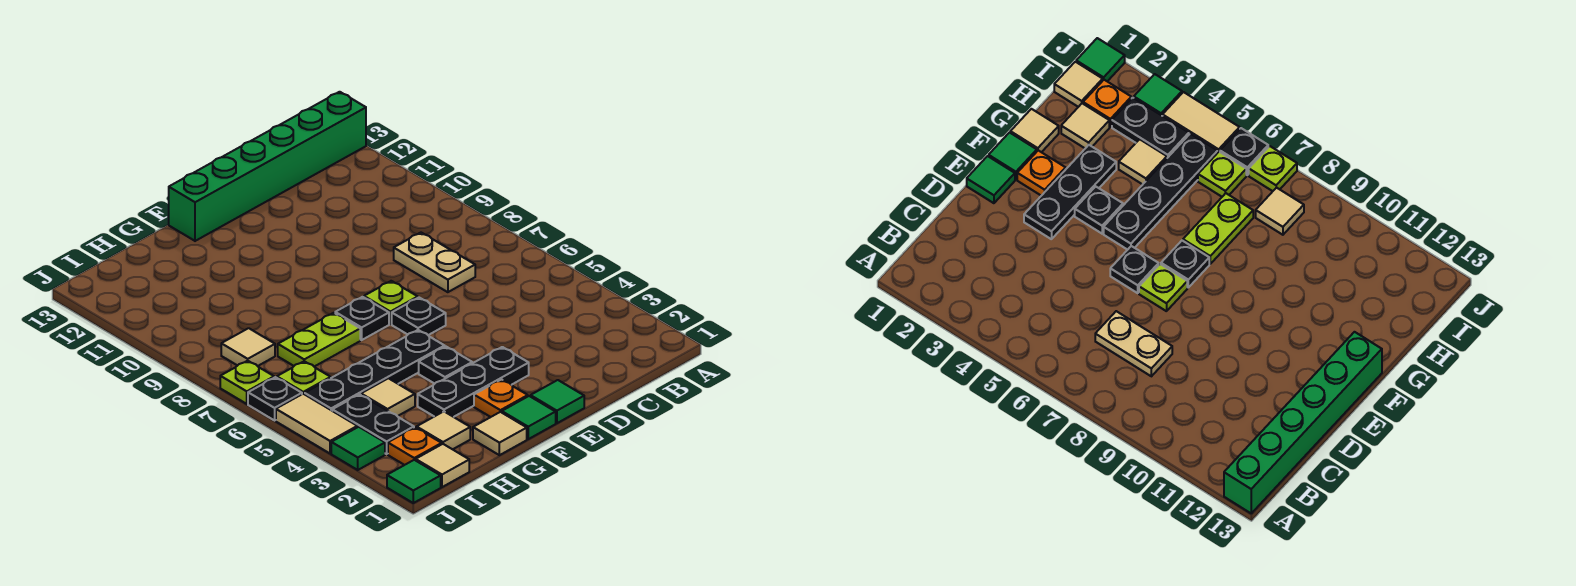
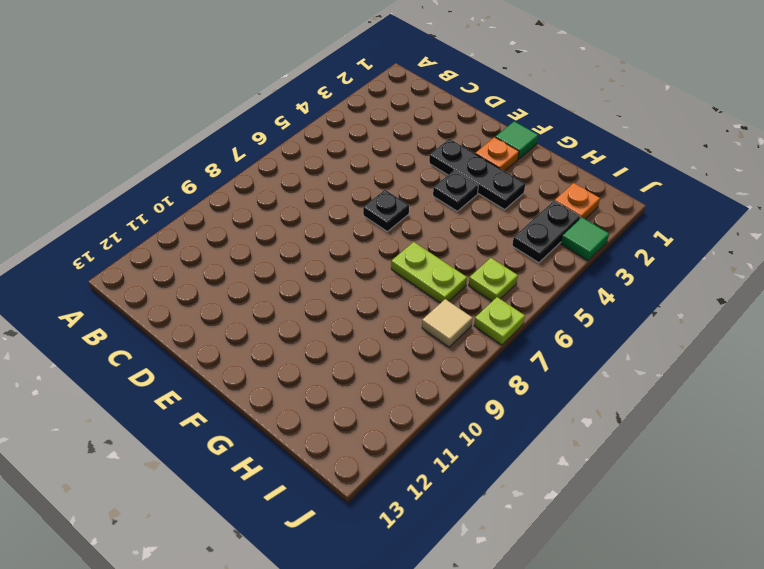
none -> green 1x6 brick [169,92,366,241]
none -> tan 1x2 plate [394,233,475,292]
none -> green 1x1 tile [531,380,584,423]

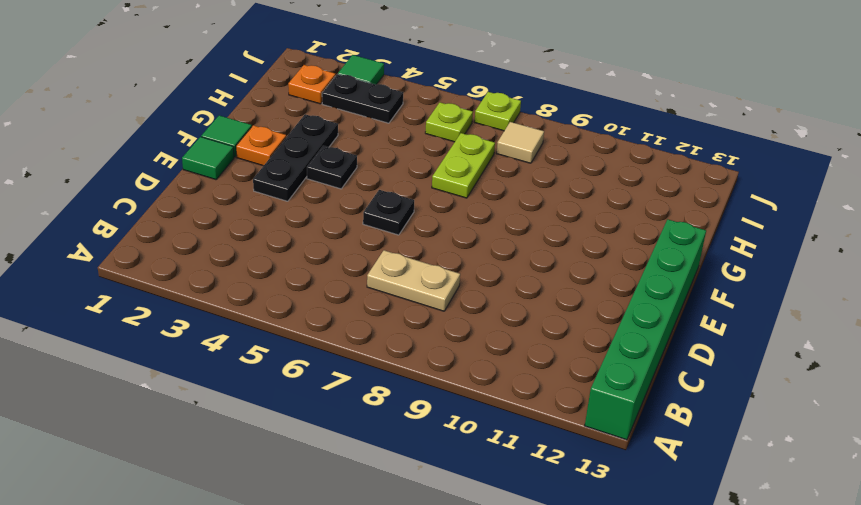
none -> lime 1x1 plate [364,281,418,324]
none -> black 1x4 plate [305,330,445,410]
none -> black 1x1 plate [335,297,389,340]

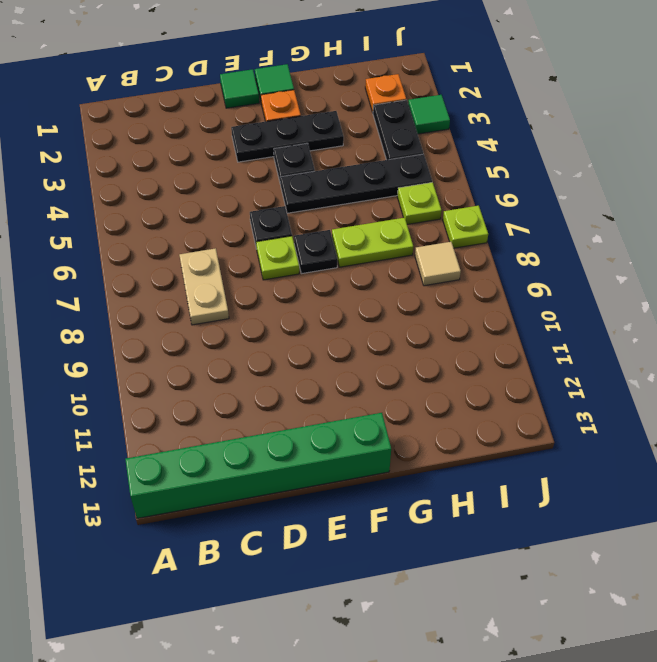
none -> tan 1x1 tile [473,412,527,455]
none -> tan 1x1 tile [417,412,470,449]
none -> tan 1x1 tile [361,378,415,416]

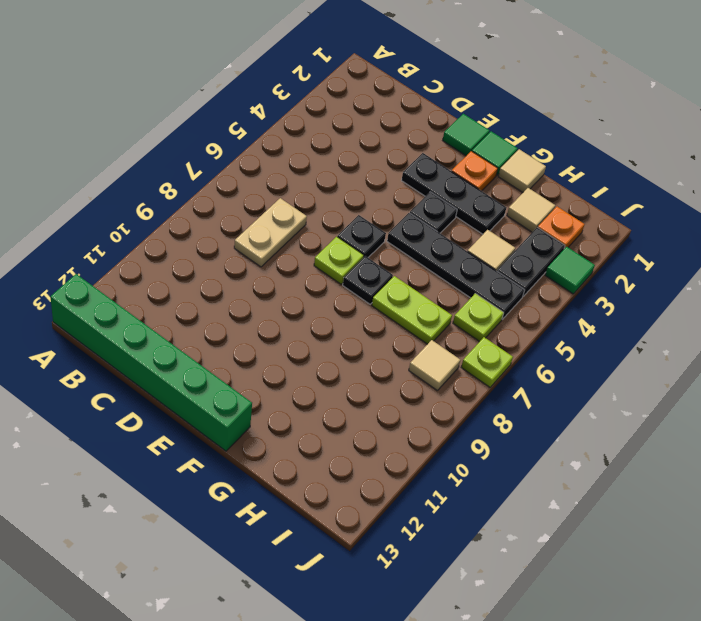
none -> tan 1x1 tile [416,444,469,487]
none -> green 1x1 tile [387,460,441,503]
none -> tan 1x2 tile [276,394,357,454]

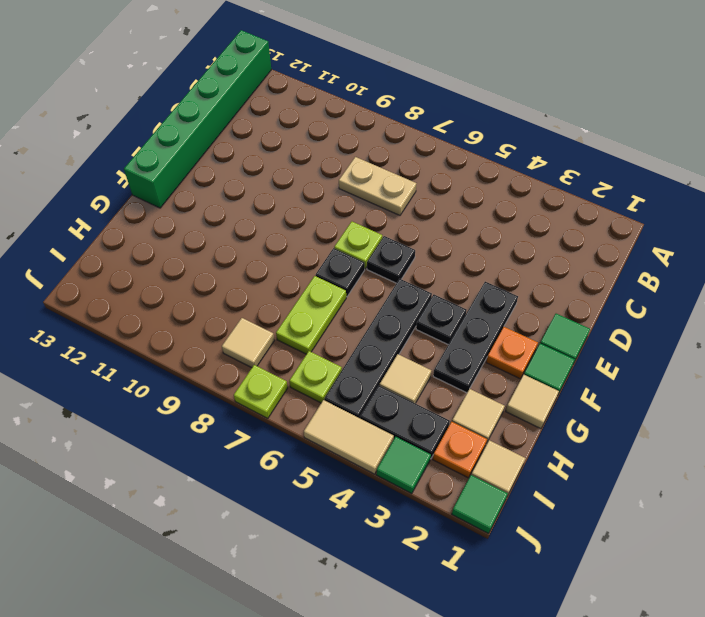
none -> black 1x1 plate [248,377,302,420]

